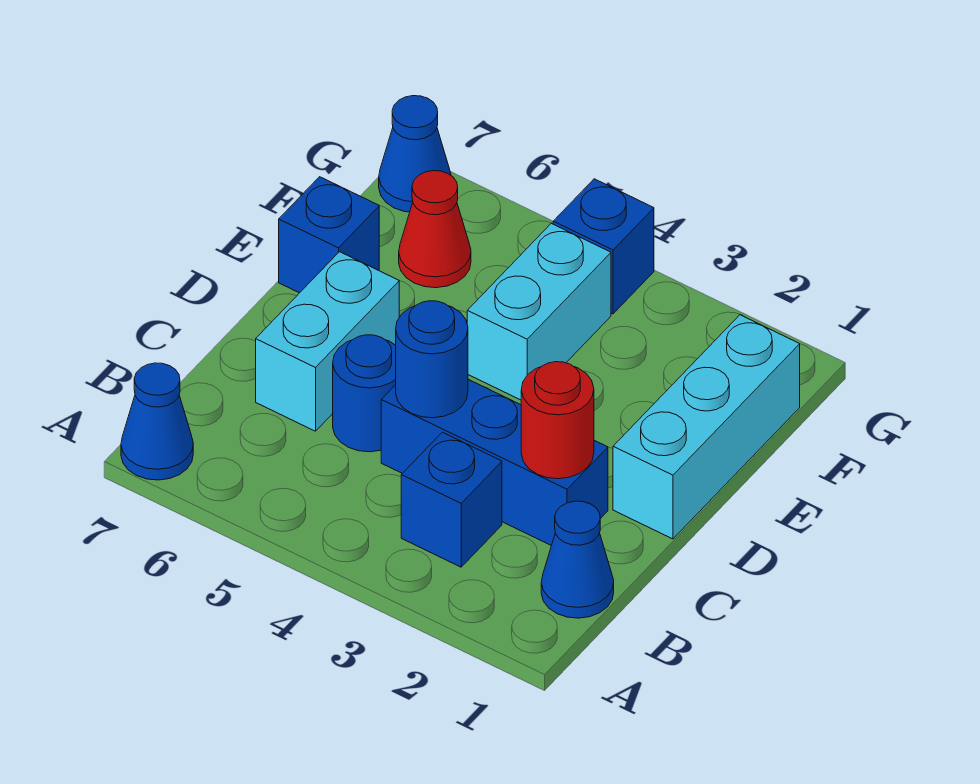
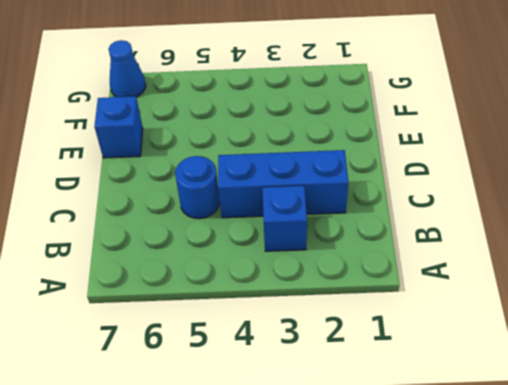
none -> blue 1x1 cone [121,363,193,480]
none -> blue 1x1 cone [541,501,614,618]
none -> cyan 1x2 brick [256,252,399,431]

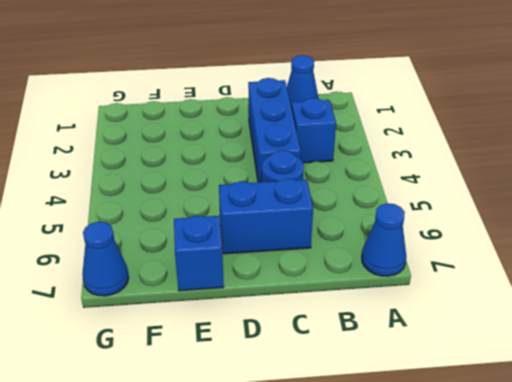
blue 1x2 brick [219,179,313,254] -> cyan 1x2 brick [256,252,399,431]
none -> cyan 1x3 brick [613,315,800,539]
none -> cyan 1x2 brick [467,223,611,400]
none -> red 1x1 cone [399,171,471,288]

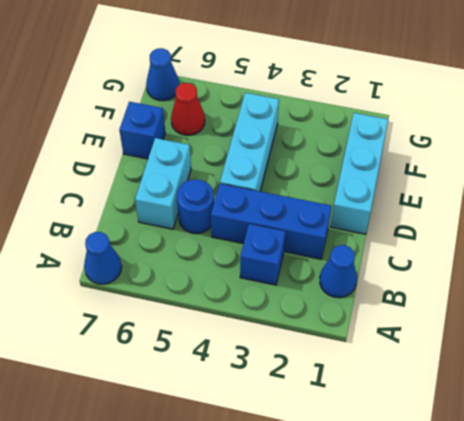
cyan 1x3 brick [220,93,279,191] -> cyan 1x2 brick [467,223,611,400]
none -> blue 1x1 brick [553,179,654,314]
none -> red 1x1 round brick [521,362,594,479]
none -> blue 1x1 round brick [396,301,468,418]

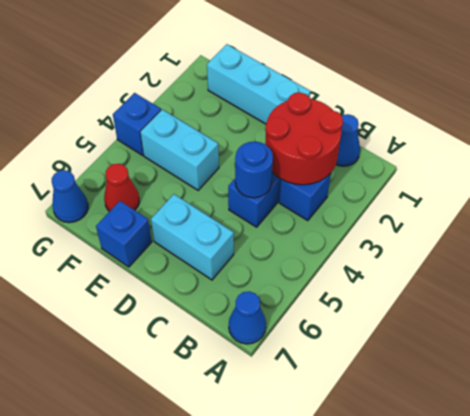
red 2x2 round brick [265,93,343,185] -> red 1x1 round brick [521,362,594,479]
none -> blue 1x1 round brick [333,335,396,452]

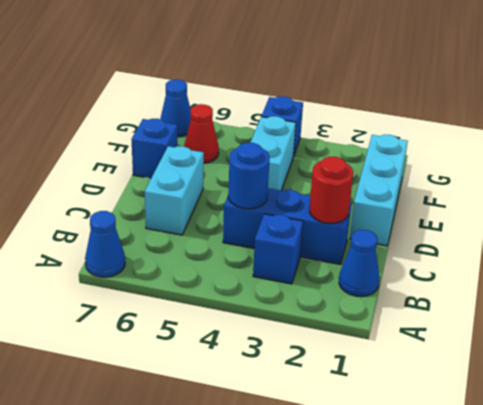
none -> blue 1x1 round brick [333,335,396,452]

